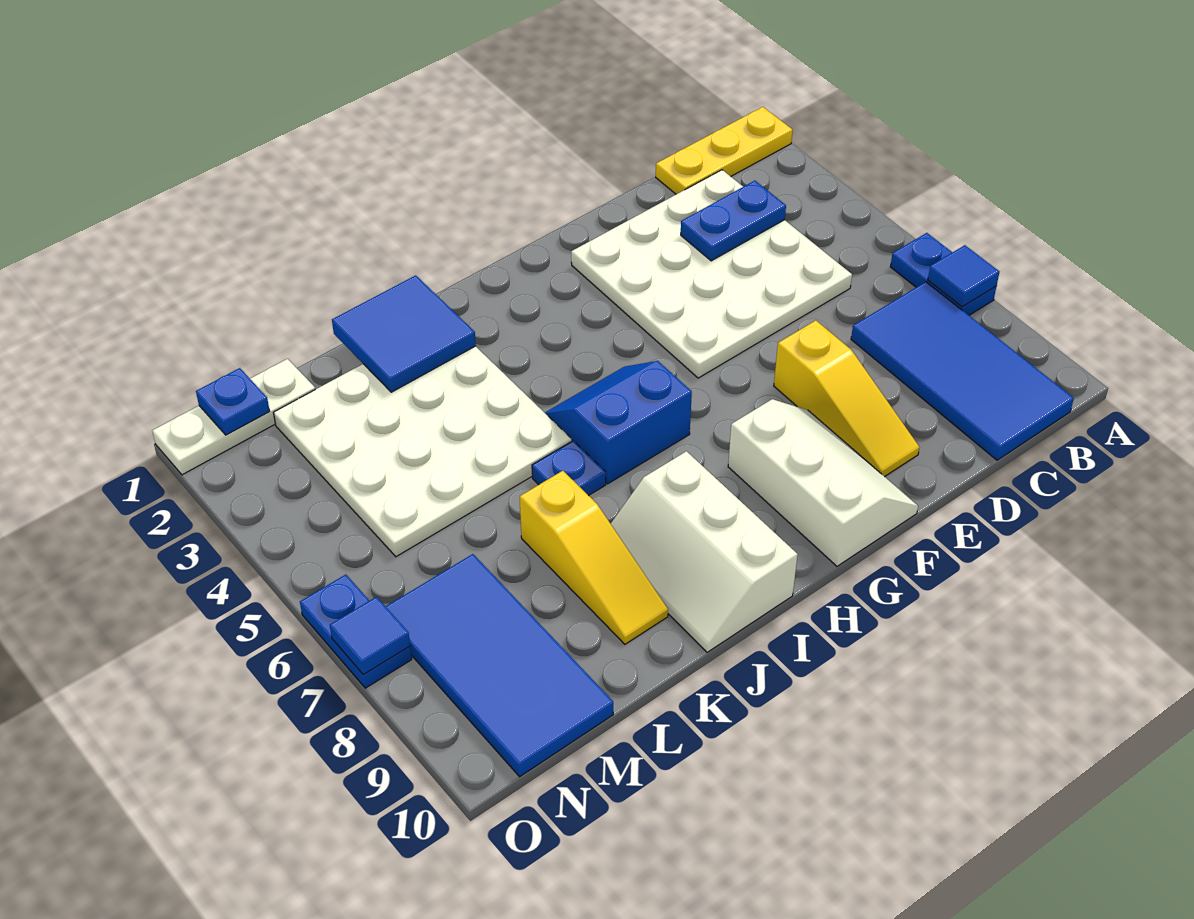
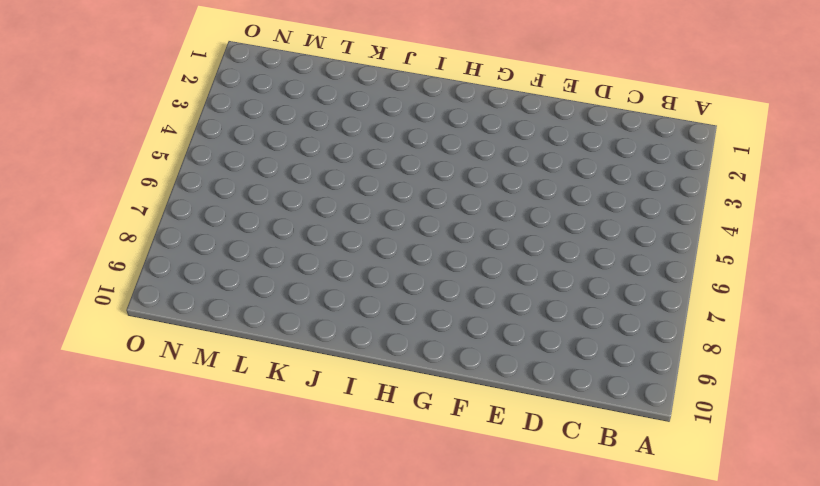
none -> yellow 1x3 plate [656,107,793,194]
none -> blue 1x2 plate [890,233,996,315]
none -> blue 2x4 tile [851,282,1074,460]

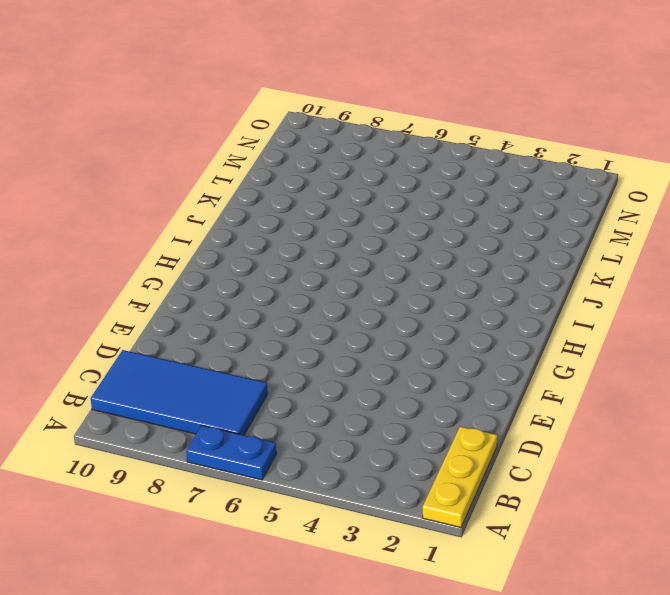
none -> white 4x4 plate [571,170,852,378]
none -> yellow 1x3 slope [774,320,920,477]
none -> white 2x3 slope [728,399,918,566]

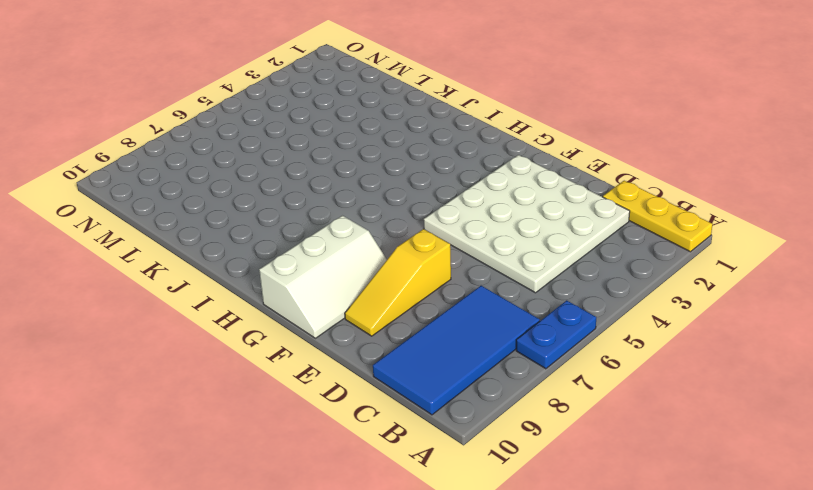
none -> blue 2x2 slope [545,361,692,484]
none -> white 2x3 slope [611,451,798,652]
none -> white 4x4 plate [274,346,572,557]

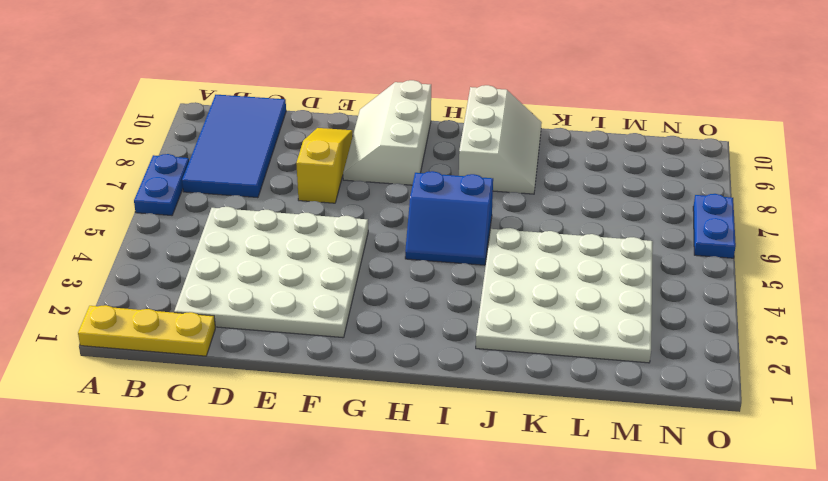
none -> blue 1x1 plate [532,441,606,496]
none -> yellow 1x3 slope [520,471,668,644]
none -> white 1x3 plate [152,359,315,475]

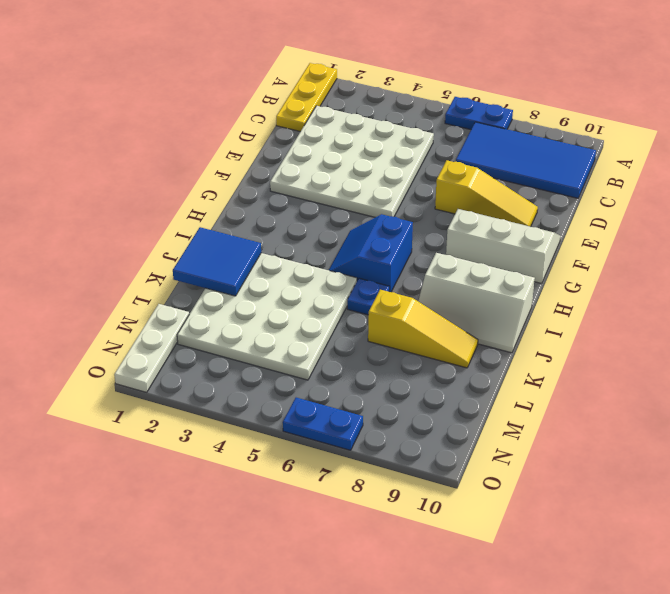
none -> blue 2x4 tile [385,554,613,777]
none -> blue 1x1 tile [928,245,999,307]
none -> blue 1x2 plate [681,181,786,261]

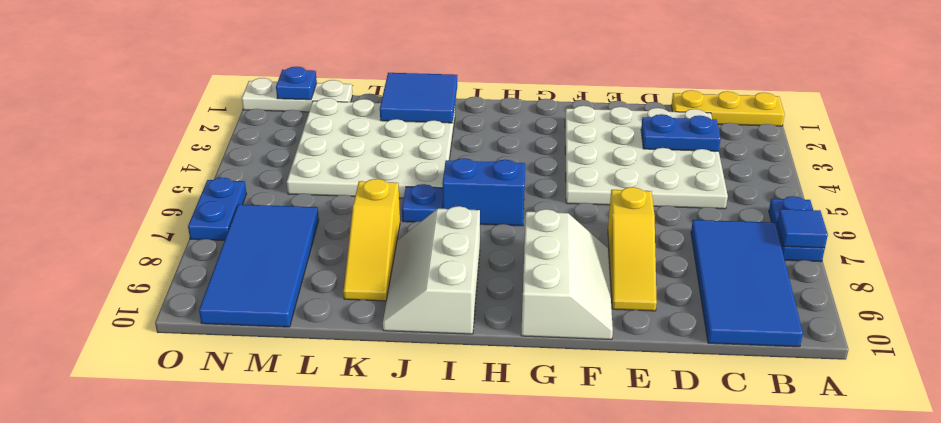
none -> blue 1x1 tile [330,597,410,674]

